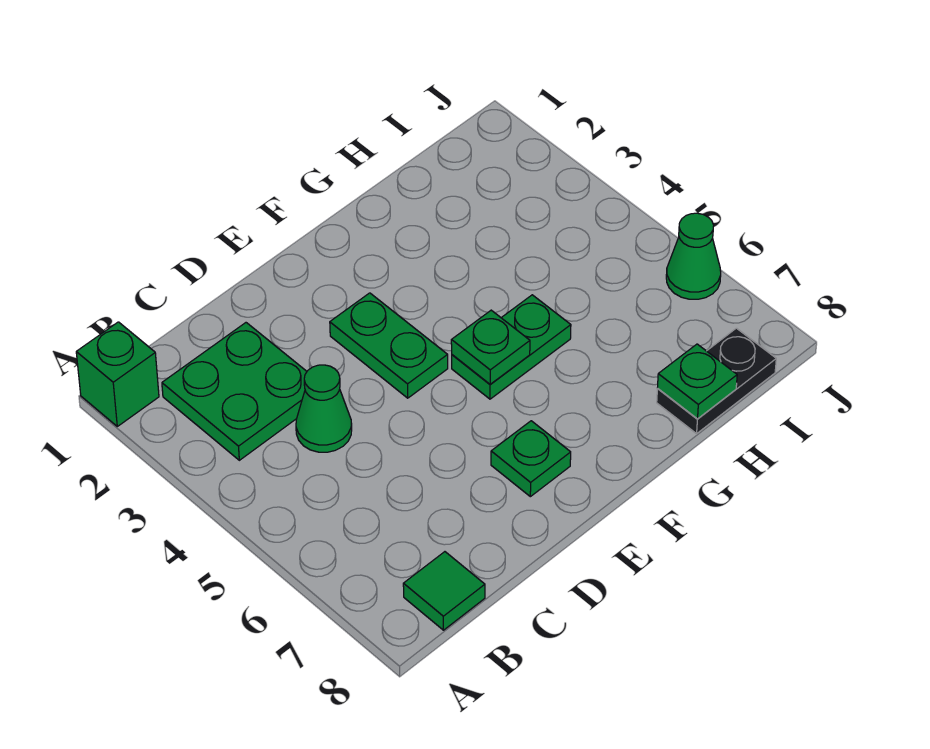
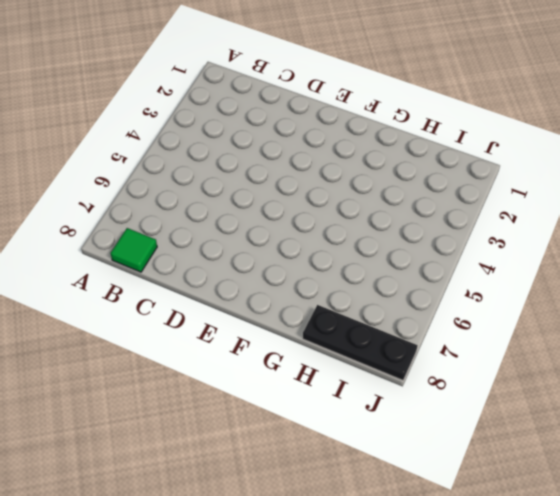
black 1x3 plate [303,305,418,380] -> black 1x2 plate [657,328,776,434]
none -> green 1x1 brick [76,322,159,426]
none -> green 2x2 plate [162,323,307,460]

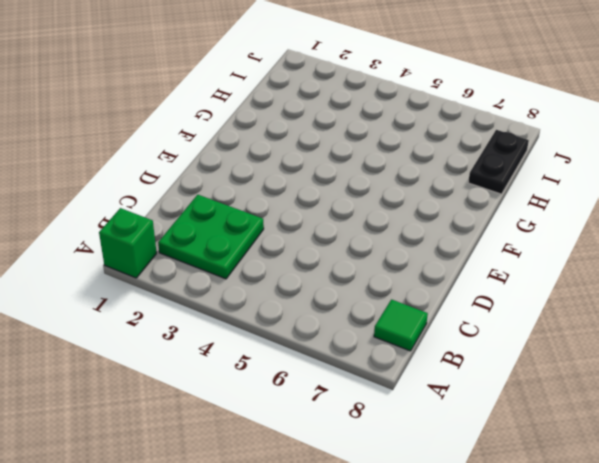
none -> green 1x1 cone [296,365,352,452]
none -> green 1x2 plate [330,293,448,398]

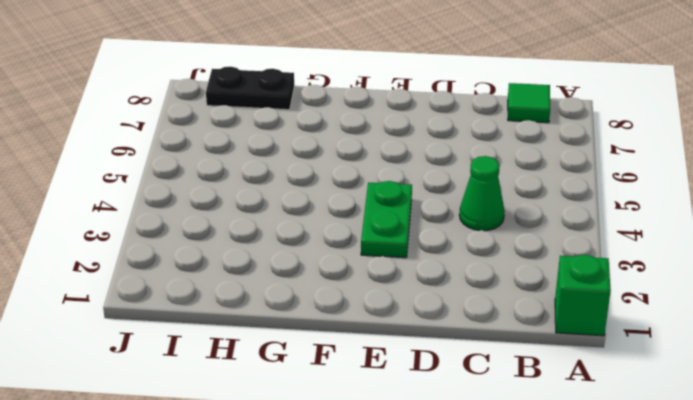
none -> green 2x2 plate [162,323,307,460]
none -> green 1x1 plate [491,421,571,497]

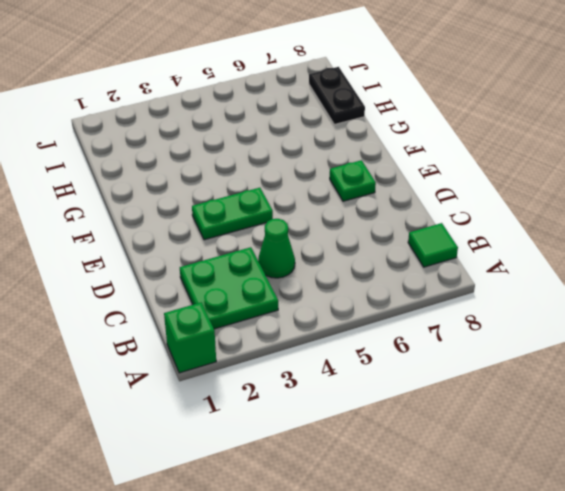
none -> green 1x2 plate [452,295,571,399]
none -> green 1x1 cone [666,213,721,299]

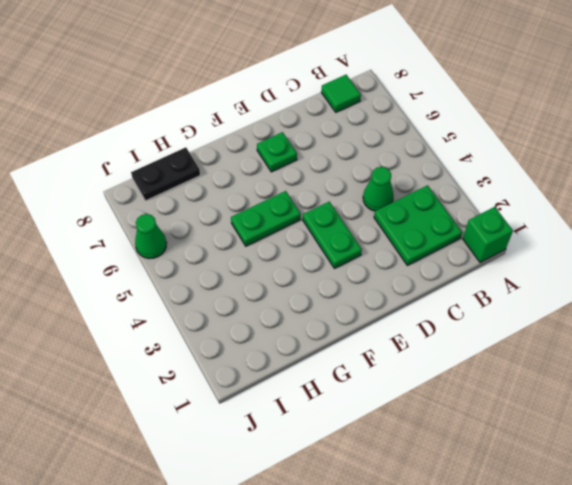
none -> green 1x1 plate [451,310,530,384]
none -> green 1x1 plate [658,344,737,419]

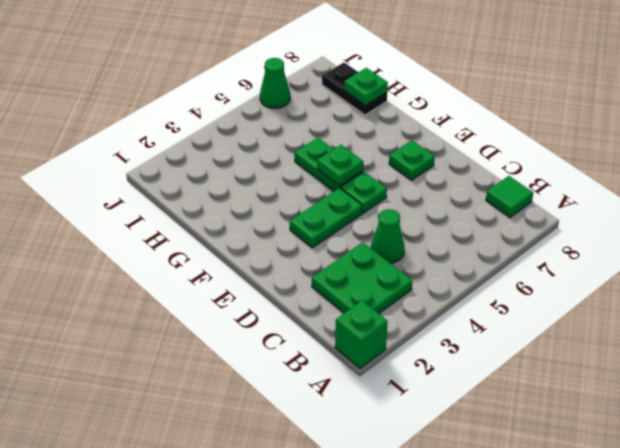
green 1x1 plate [341,172,387,213] -> none

